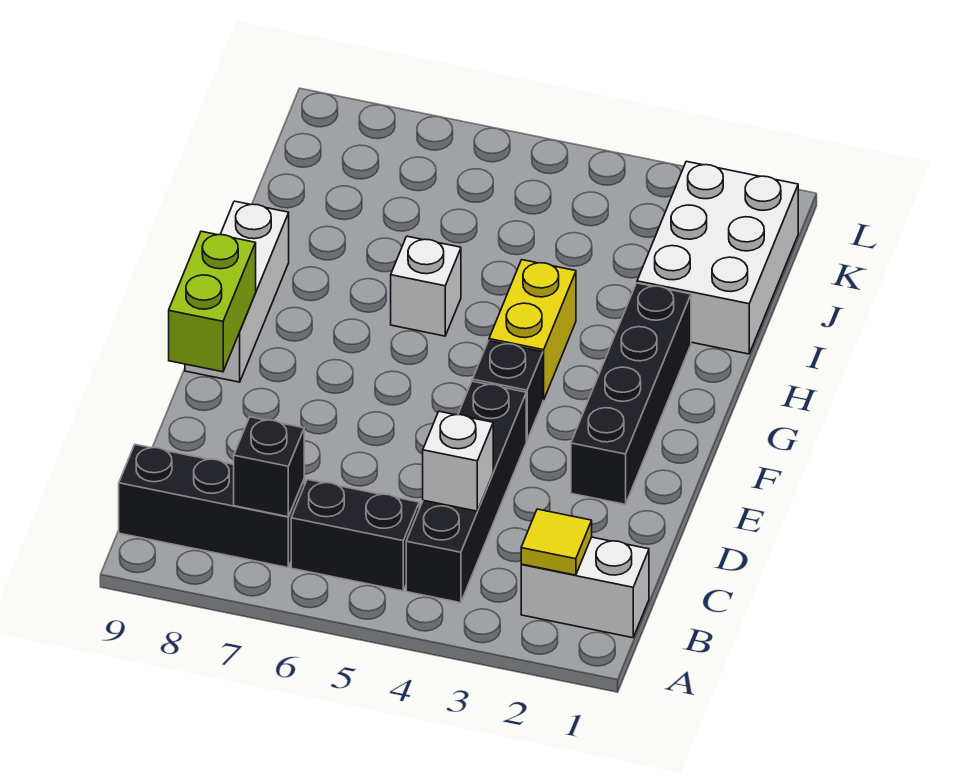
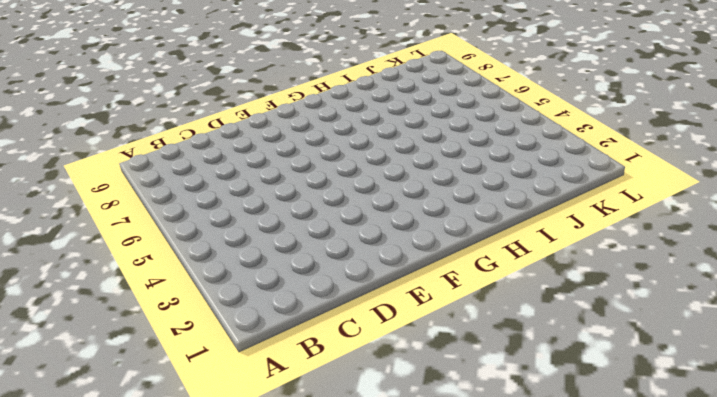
none -> white 1x2 brick [521,537,649,638]
none -> black 1x4 brick [406,381,526,603]
none -> black 1x2 brick [291,479,419,591]

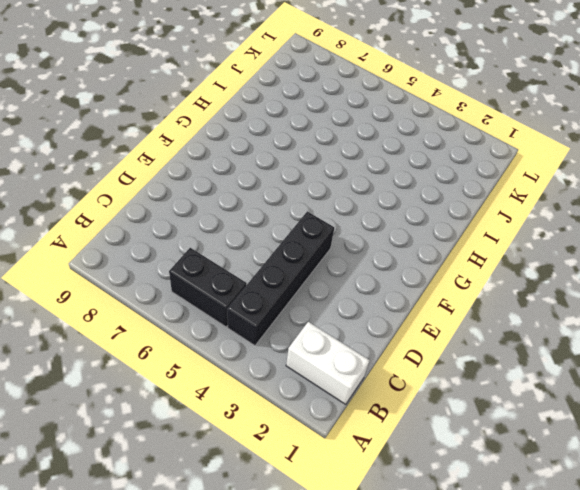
none -> black 1x3 brick [119,444,304,568]
none -> black 1x4 brick [571,283,691,504]
none -> black 1x1 brick [472,341,543,441]

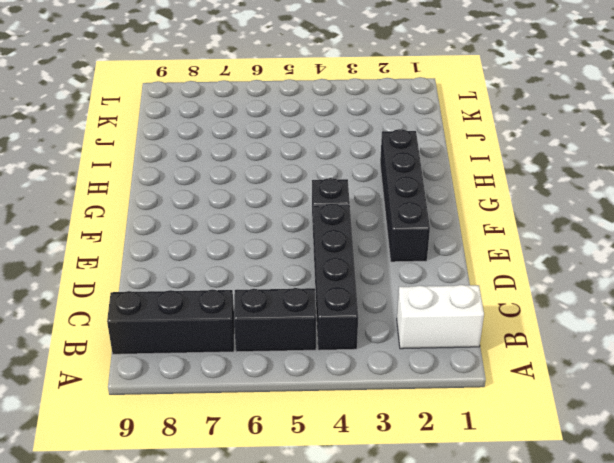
none -> white 1x3 brick [185,201,289,382]
none -> yellow 1x2 brick [489,260,576,400]
none -> white 1x1 brick [391,236,461,336]

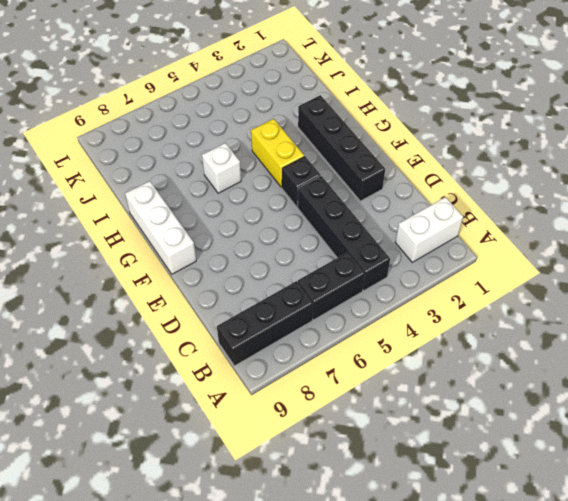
none -> white 2x3 brick [637,161,798,354]
none -> yellow 1x1 tile [521,509,592,575]
none -> black 1x1 brick [234,417,304,517]

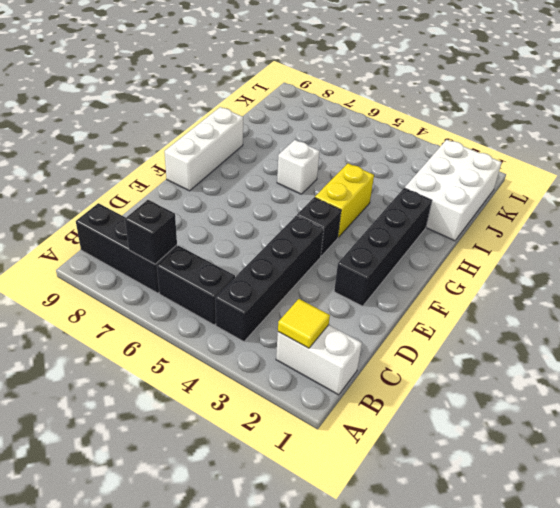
none -> white 1x1 brick [423,411,493,511]
none -> lime 1x2 brick [169,231,256,372]

